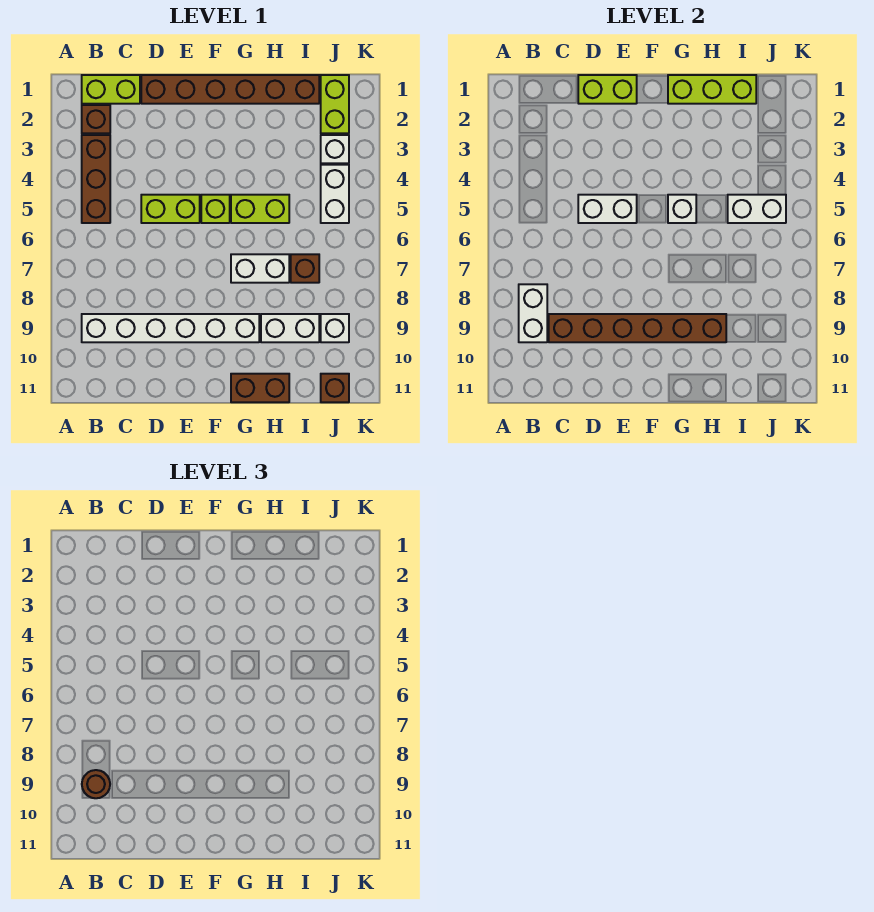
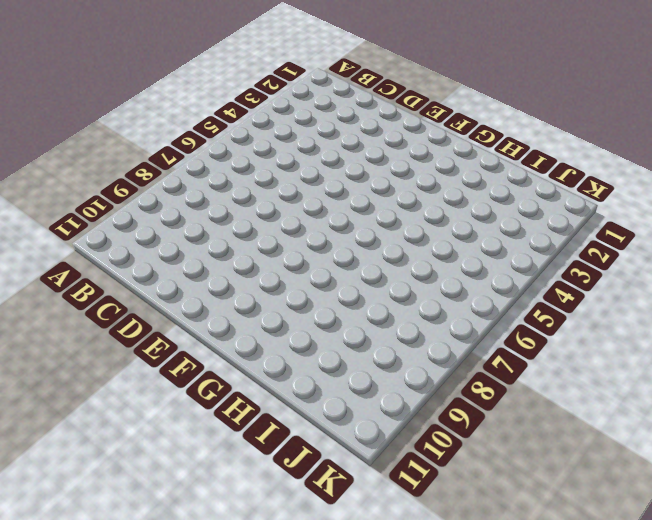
none -> lime 1x2 brick [82,75,140,104]
none -> brown 1x1 brick [82,105,110,133]
none -> brown 1x3 brick [82,135,110,223]

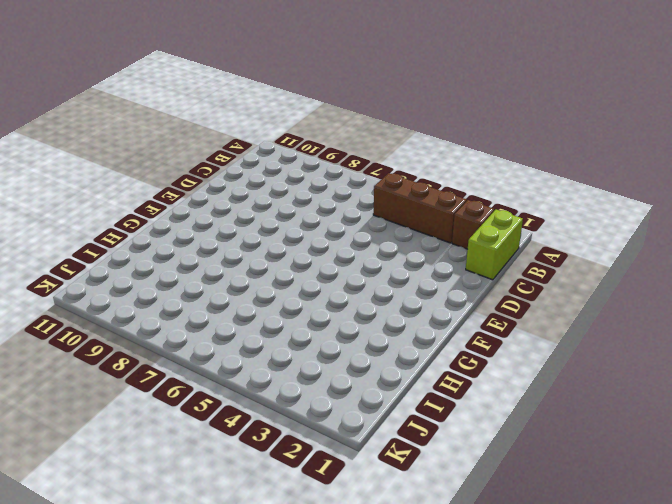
none -> white 1x6 brick [82,314,259,342]
none -> brown 1x6 brick [141,75,319,104]
none -> lime 1x2 brick [141,195,200,223]

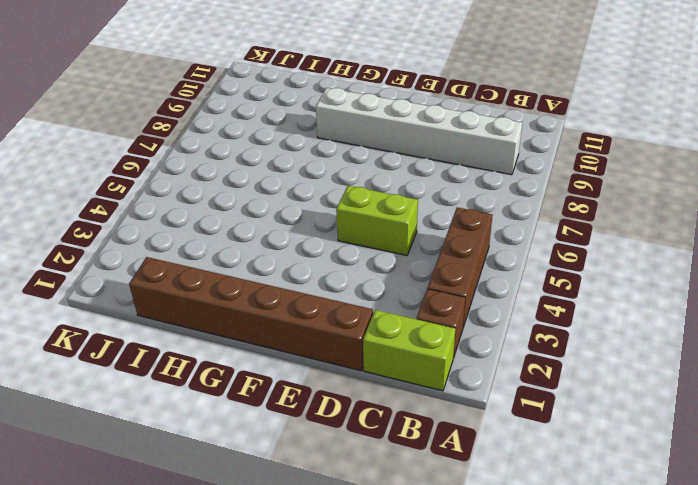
none -> lime 1x1 brick [201,195,230,223]
none -> lime 1x2 brick [231,195,289,223]
none -> white 1x2 brick [231,254,289,283]

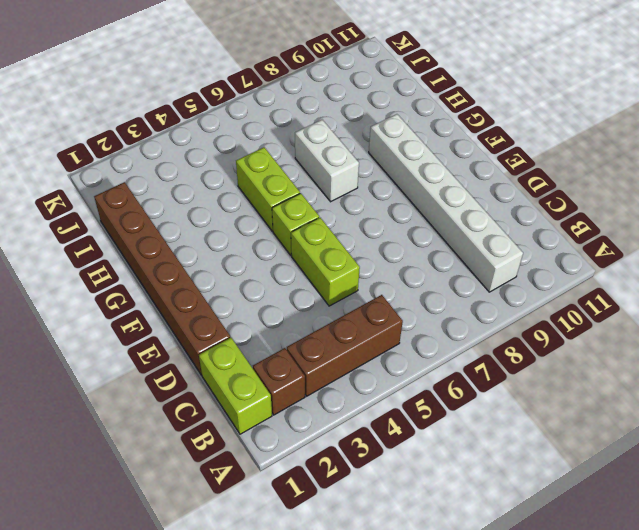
none -> brown 1x2 brick [231,374,289,402]
none -> white 1x2 brick [261,314,319,342]
none -> brown 1x1 brick [291,254,319,283]

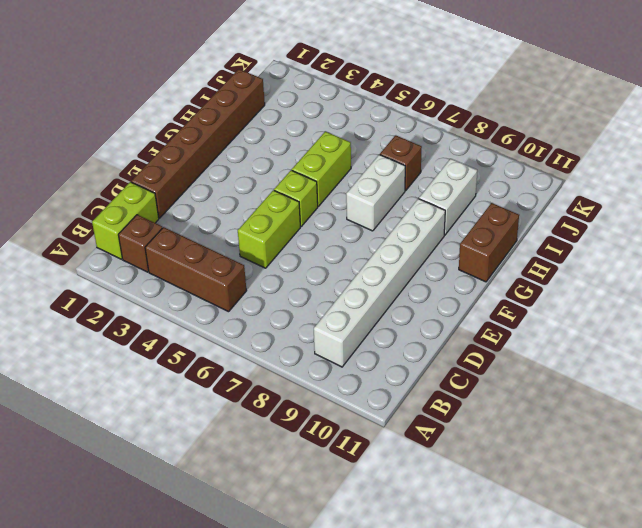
none -> lime 1x2 brick [321,75,349,133]
none -> white 1x1 brick [321,135,349,163]
none -> white 1x2 brick [321,165,349,223]

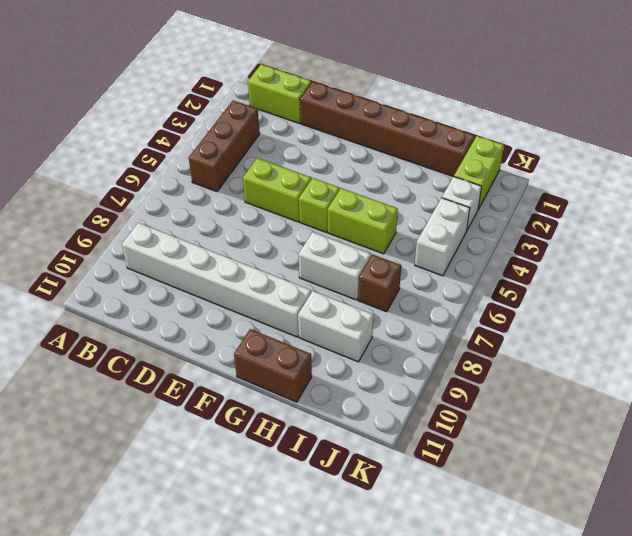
none -> brown 1x1 brick [82,105,110,133]
none -> white 1x1 brick [321,314,349,342]
none -> brown 1x1 brick [321,374,349,402]

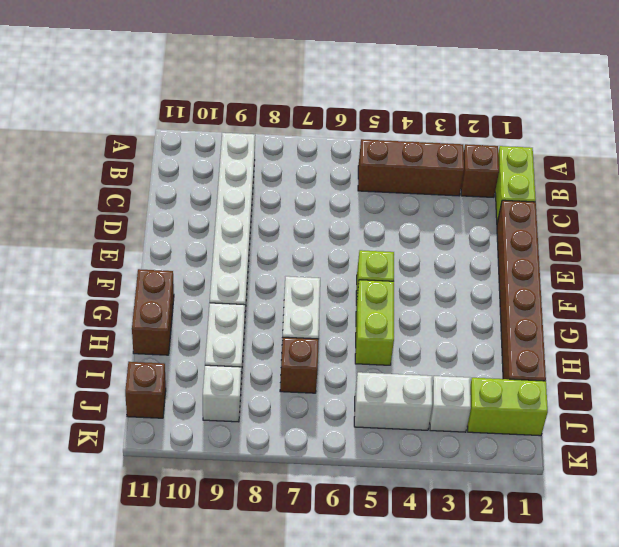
none -> lime 1x2 brick [141,195,200,223]
none -> white 1x2 brick [519,284,547,342]
none -> brown 1x6 brick [549,314,726,342]

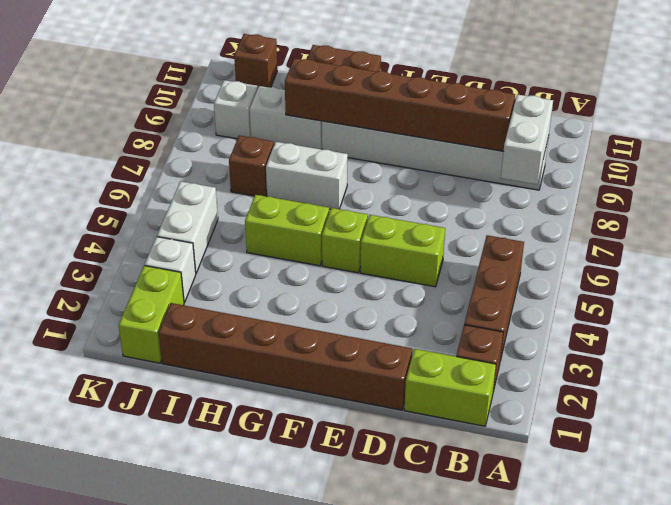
none -> lime 1x2 brick [578,75,637,104]
none -> white 1x2 brick [578,195,637,223]
none -> lime 1x3 brick [668,75,756,104]

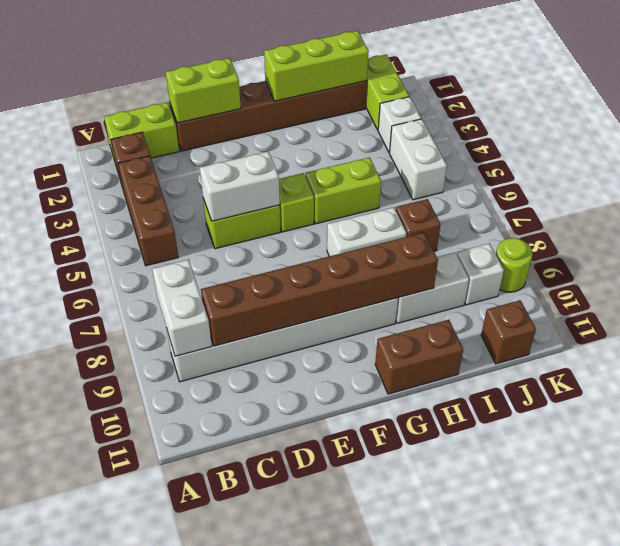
lime 1x1 round brick [496,238,532,292] -> none
none -> white 1x1 brick [668,195,696,223]
none -> white 1x2 brick [728,195,786,223]
none -> brown 1x1 round brick [82,770,110,798]

